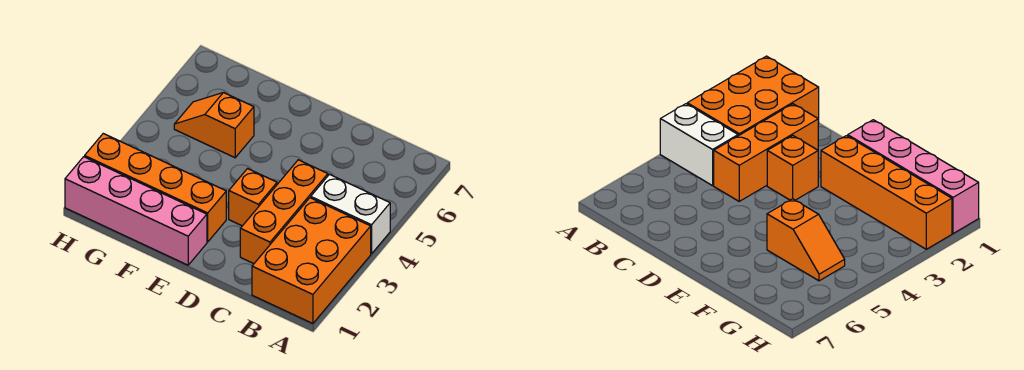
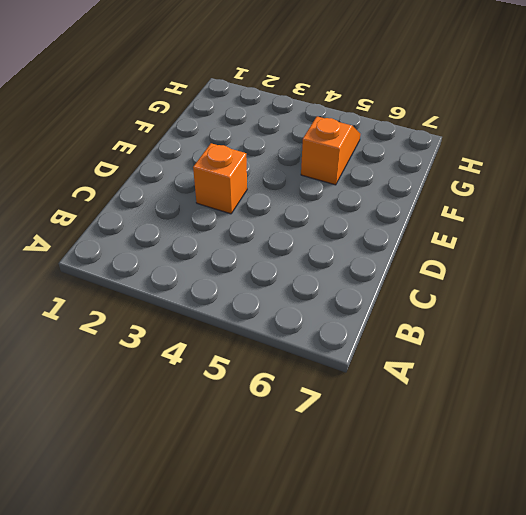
none -> orange 2x3 brick [252,198,371,324]
none -> white 1x2 brick [311,175,390,254]

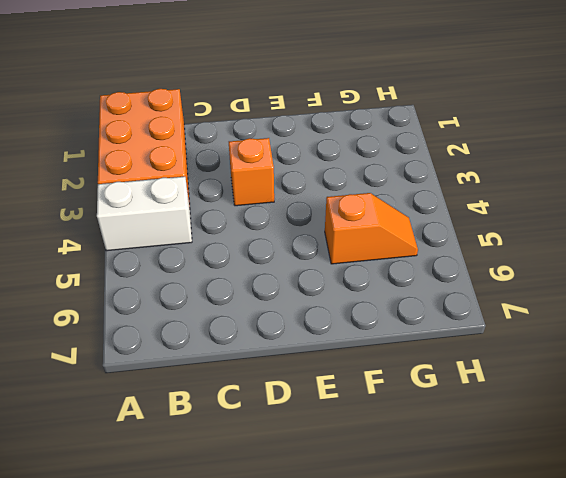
none -> orange 1x3 brick [240,160,328,264]
none -> pink 1x4 brick [65,157,207,265]

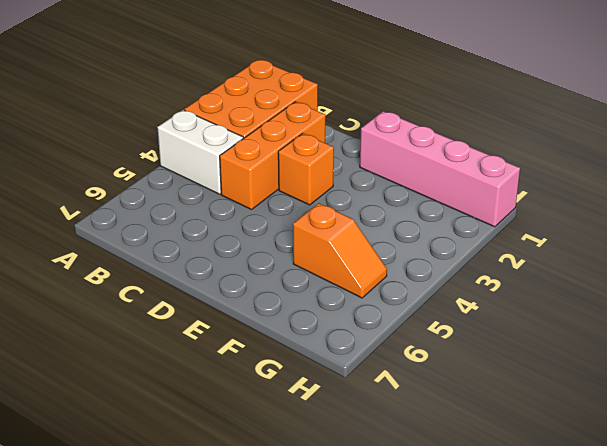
none -> orange 1x4 brick [85,134,226,242]

